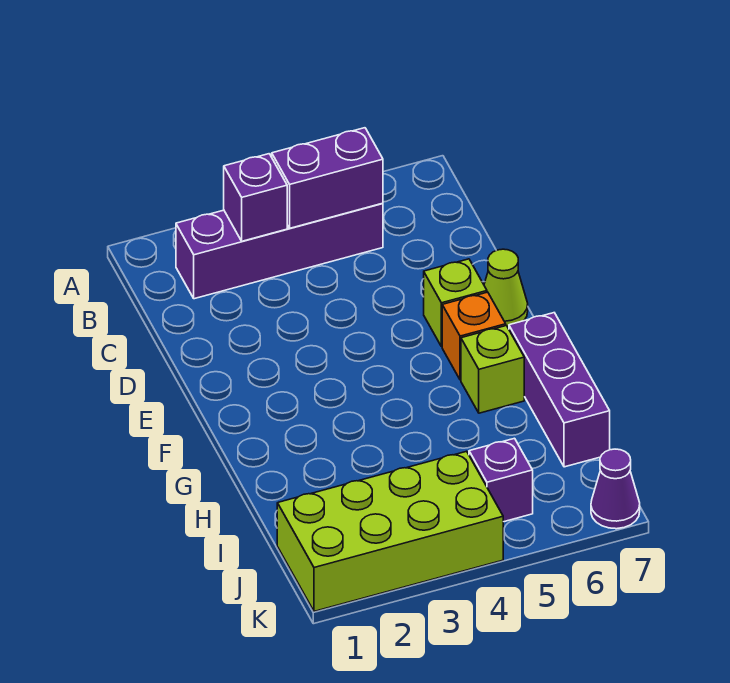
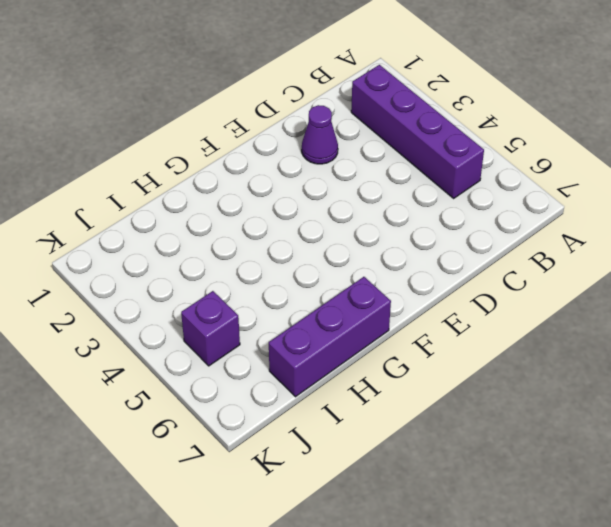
purple 1x1 cone [302,105,338,164] -> purple 1x1 cone moved to [591,449,640,529]
none -> lime 1x1 brick [424,259,487,347]
none -> lime 1x1 cone [484,249,528,328]

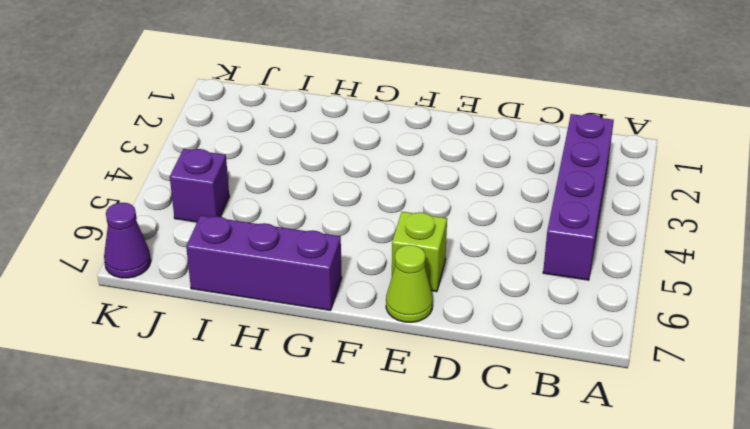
none -> orange 1x1 brick [442,292,506,380]
none -> lime 1x1 brick [461,326,524,413]

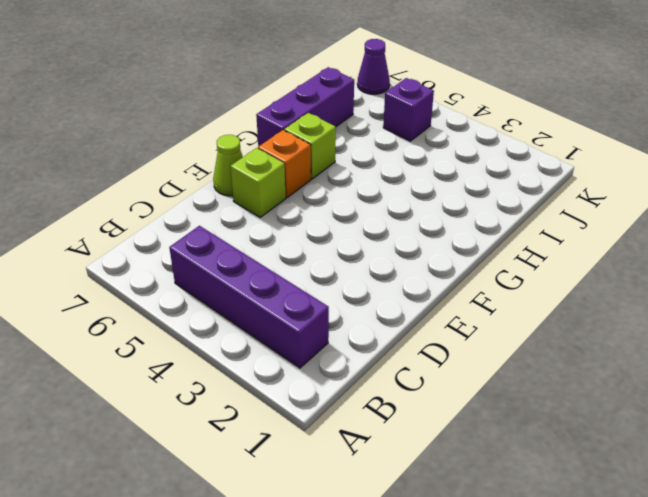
none -> lime 2x4 brick [277,451,503,611]
none -> purple 1x1 brick [224,154,287,241]

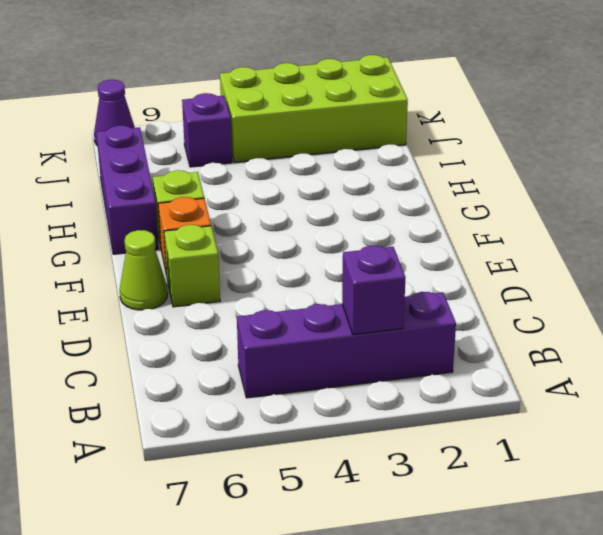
none -> purple 1x2 brick [272,128,383,228]

